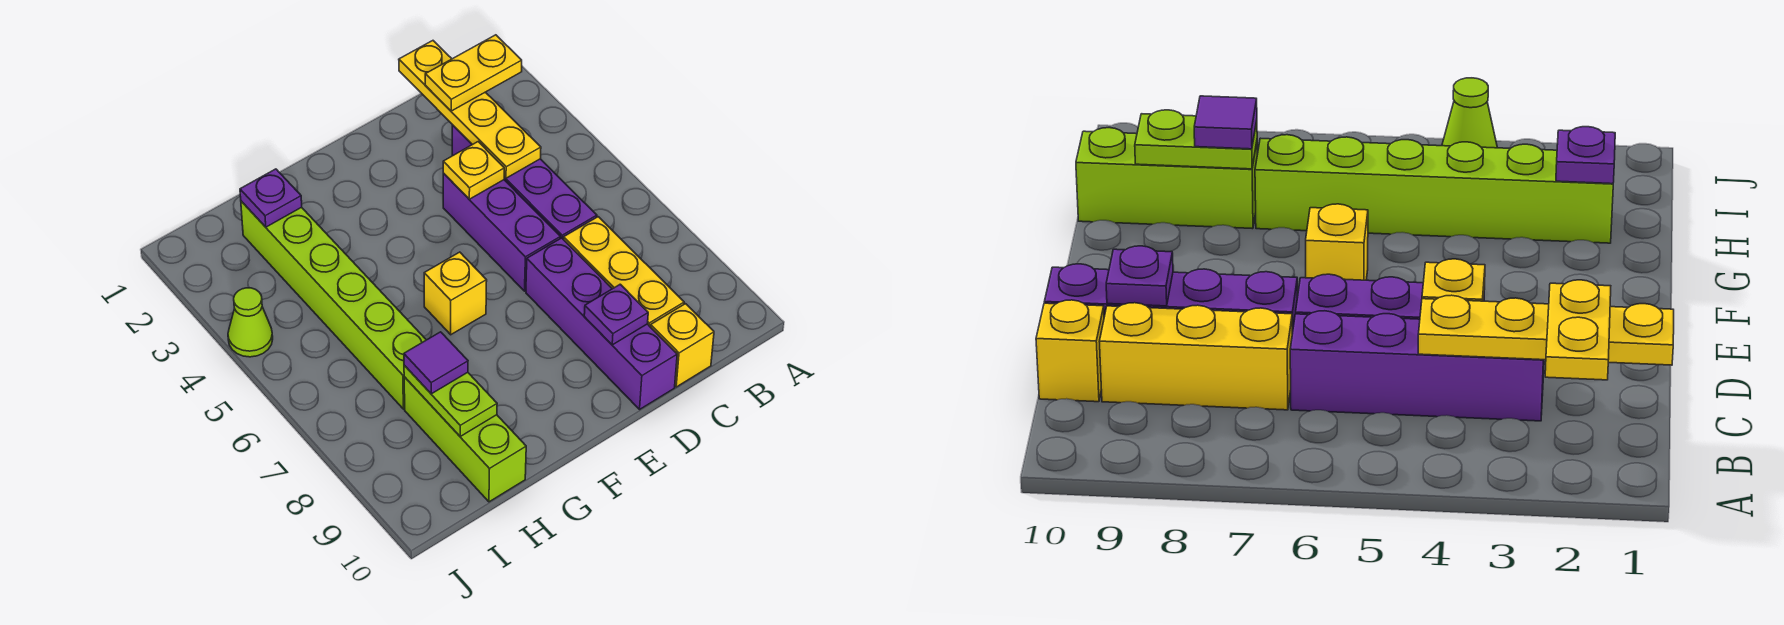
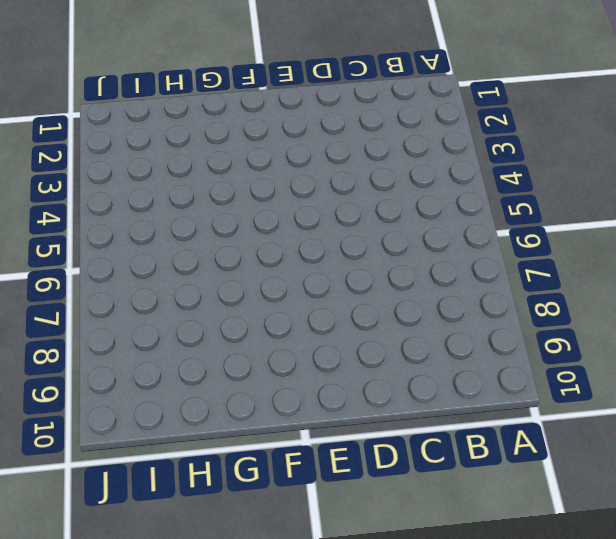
none -> purple 1x4 brick [452,125,597,239]
none -> yellow 1x3 brick [563,217,684,327]
none -> yellow 1x1 brick [651,304,714,387]

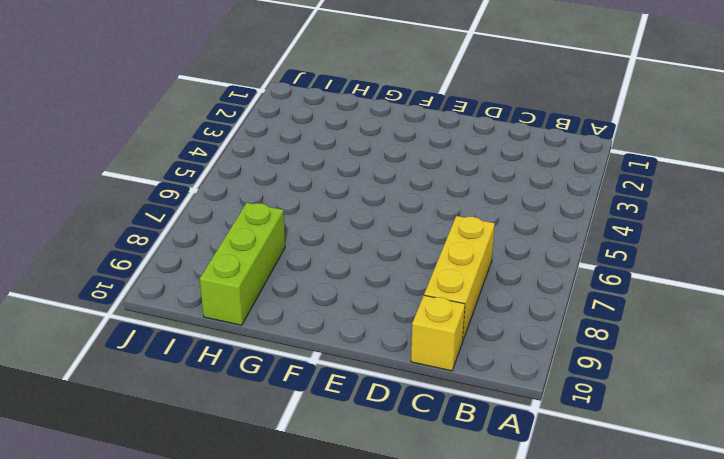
none -> purple 1x4 brick [452,125,597,239]
none -> purple 1x3 brick [443,173,560,291]
none -> purple 1x4 brick [526,238,677,409]

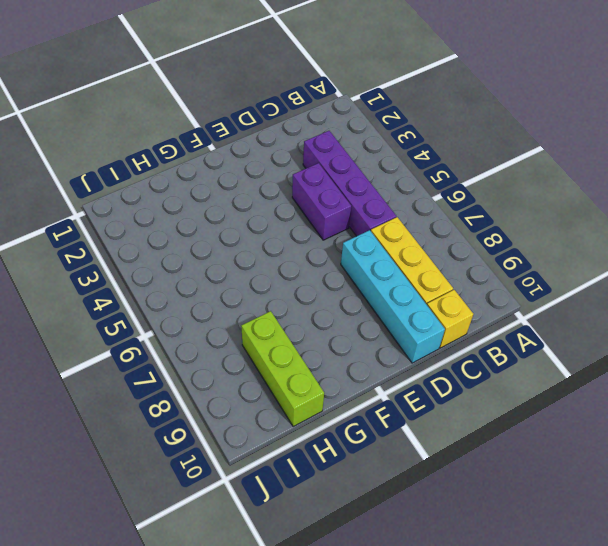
purple 1x2 brick [292,163,351,240] -> purple 1x3 brick [443,173,560,291]
cyan 1x4 brick [341,230,445,363] -> purple 1x4 brick [526,238,677,409]
none -> yellow 1x1 brick [424,252,487,335]
none -> lime 1x6 brick [241,201,426,409]
none -> lime 1x1 cone [228,288,273,357]

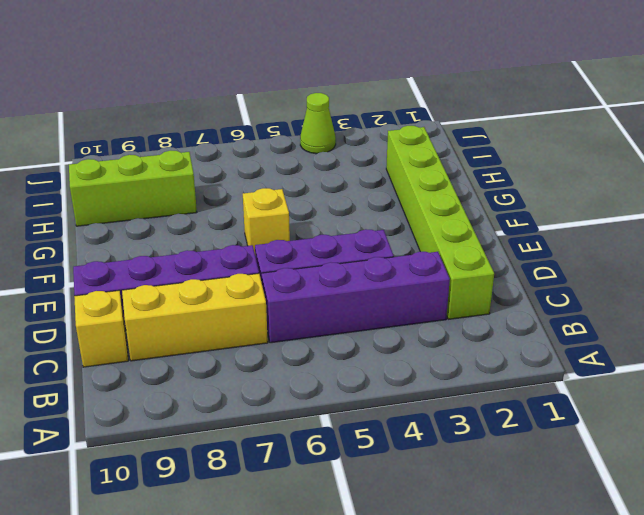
lime 1x6 brick [386,126,494,319] -> lime 1x6 brick turned to [241,201,426,409]
none -> yellow 1x4 plate [399,41,541,178]
none -> yellow 1x1 plate [443,142,504,199]
none -> purple 1x1 plate [584,284,648,345]

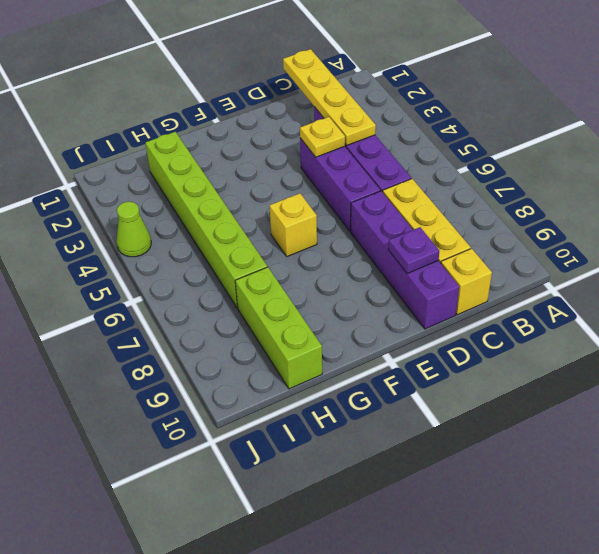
none -> purple 1x1 plate [240,169,302,227]
none -> lime 1x2 plate [404,365,497,436]
none -> yellow 1x2 plate [425,35,522,111]

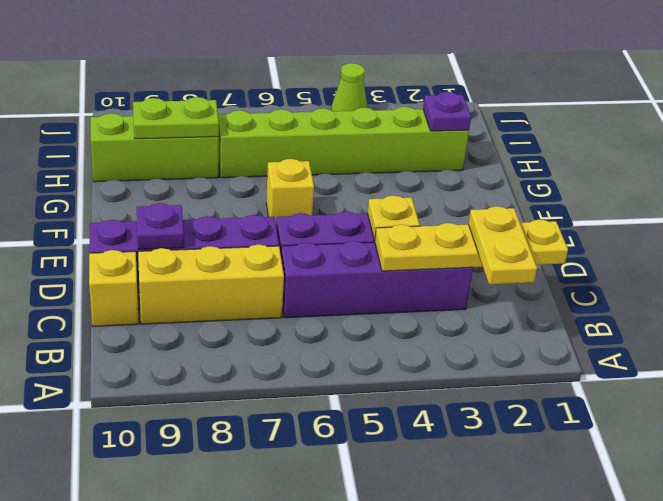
none -> purple 1x1 tile [404,332,468,394]

